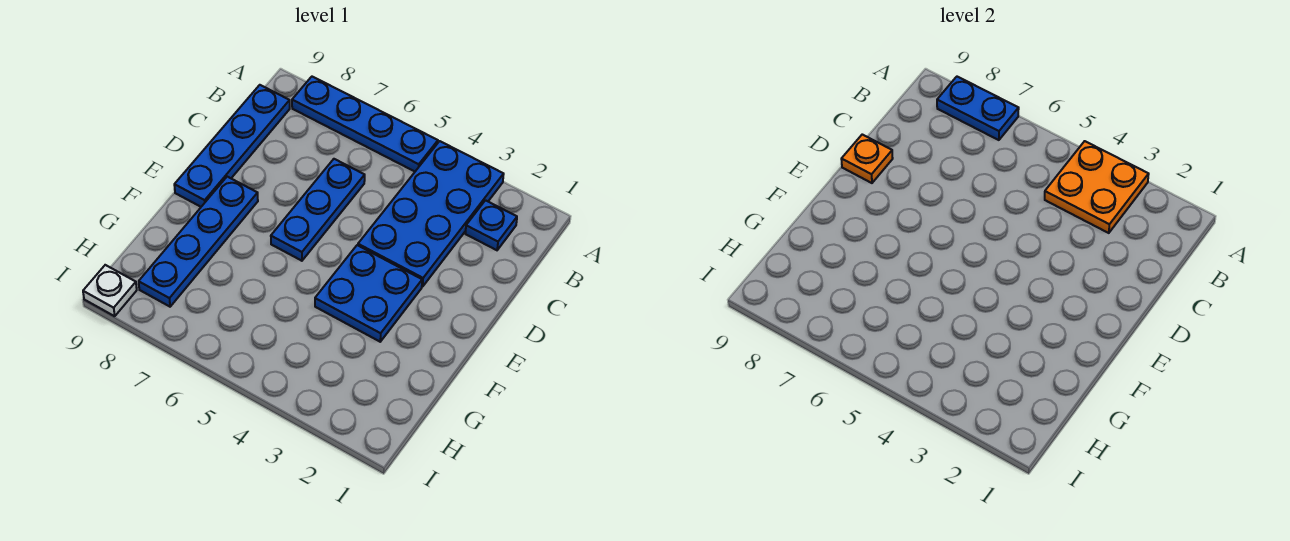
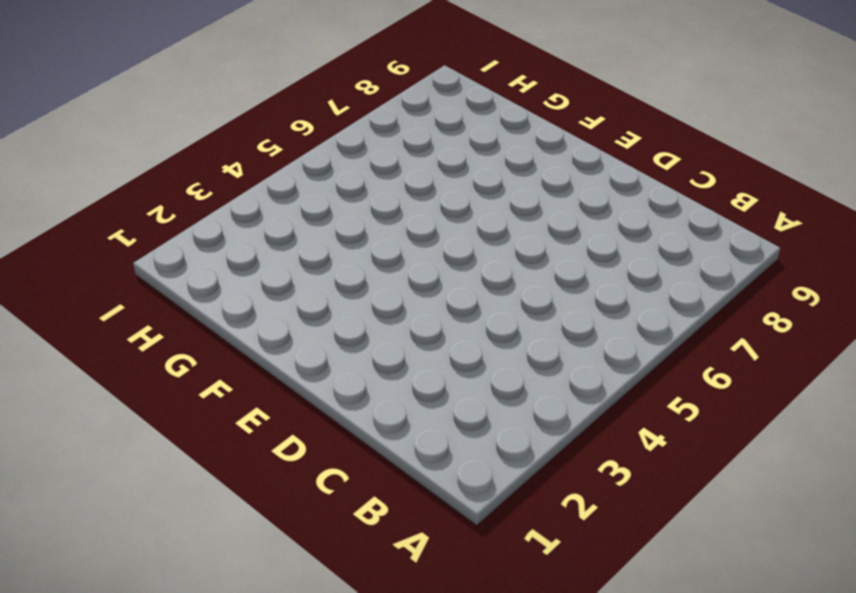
none -> blue 2x4 plate [358,141,504,287]
none -> blue 1x4 plate [292,77,438,171]

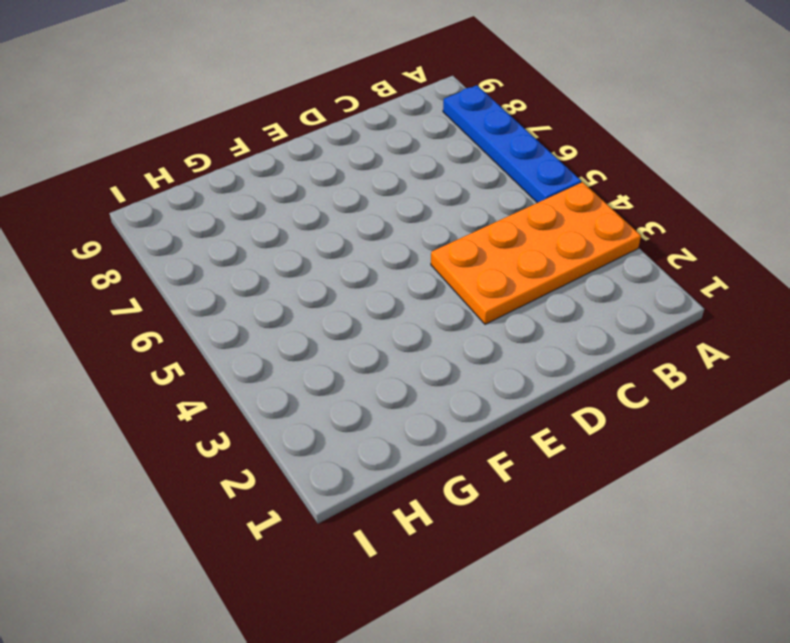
orange 2x4 plate [431,182,641,324] -> blue 2x4 plate [358,141,504,287]
none -> blue 1x1 plate [465,200,517,250]
none -> blue 1x4 plate [174,85,290,207]

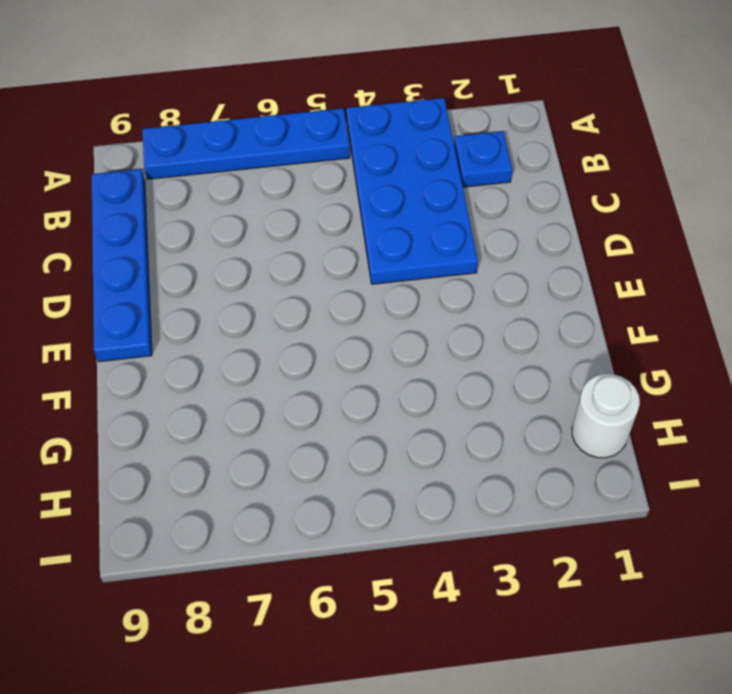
white 1x1 round brick [572,374,640,458] -> none
none -> blue 1x3 plate [271,159,365,261]
none -> blue 2x2 plate [315,245,422,342]

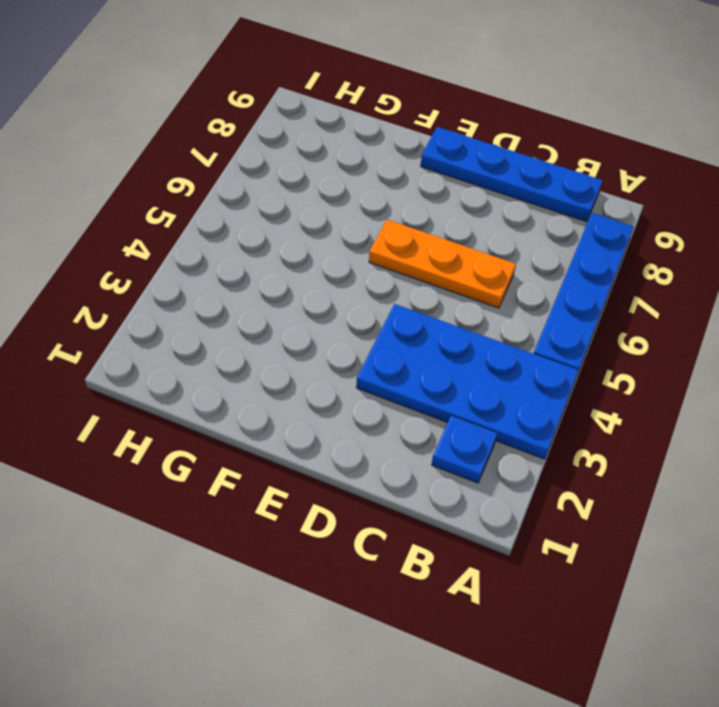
orange 1x3 plate [369,220,516,308] -> blue 1x3 plate [271,159,365,261]
none -> blue 2x2 plate [315,245,422,342]
none -> blue 1x4 plate [139,177,258,307]

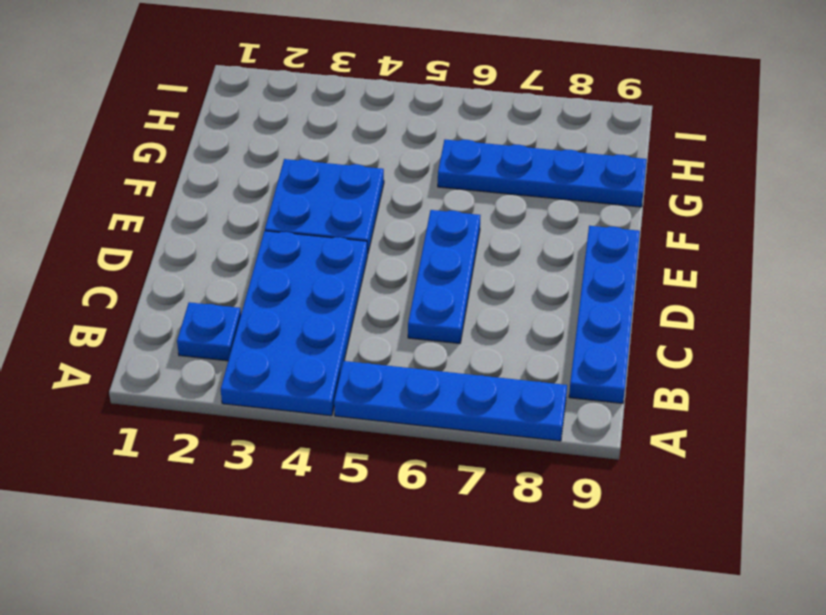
blue 1x4 plate [438,140,647,207] -> blue 1x4 plate turned to [139,177,258,307]
none -> white 1x1 plate [83,265,137,316]
none -> orange 2x2 plate [1045,141,1149,233]

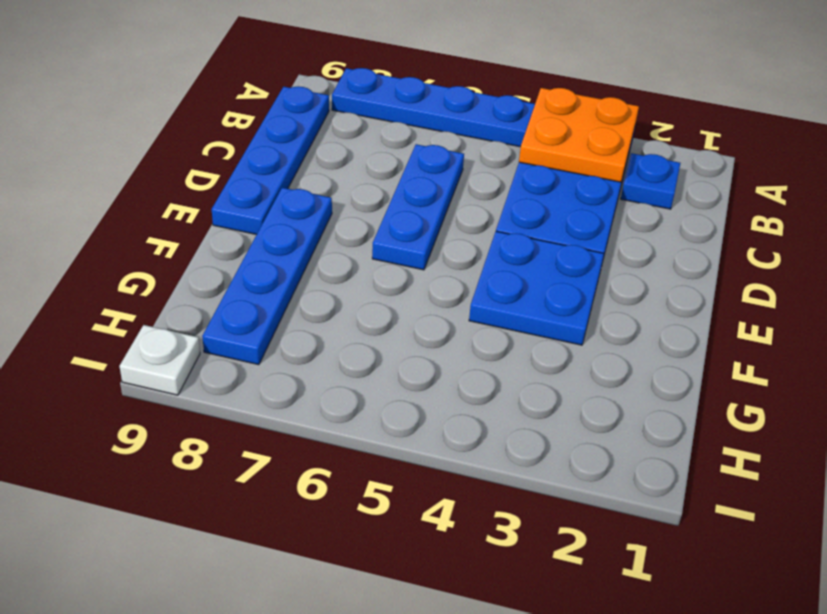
none -> blue 1x2 plate [937,77,1019,140]
none -> orange 1x1 plate [841,134,893,183]

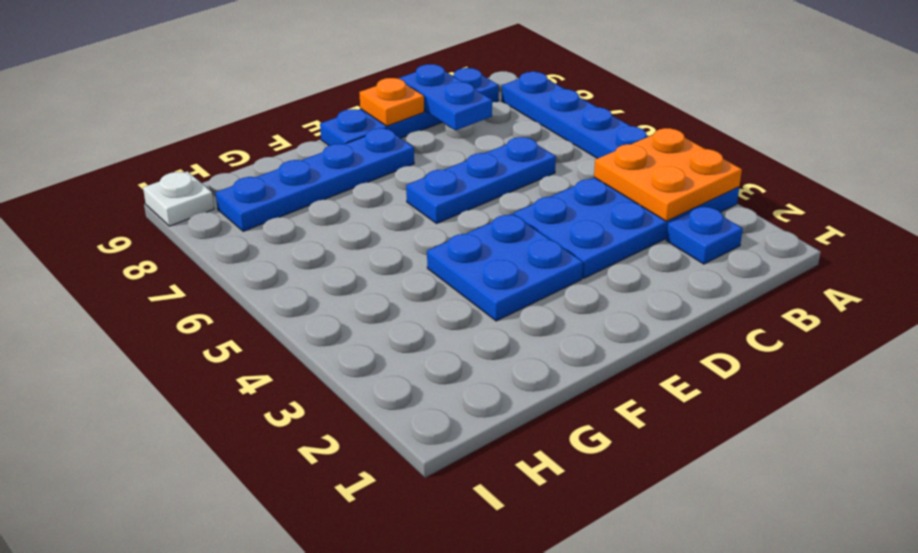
blue 1x2 plate [399,64,492,130] -> blue 1x2 plate moved to [937,77,1019,140]

